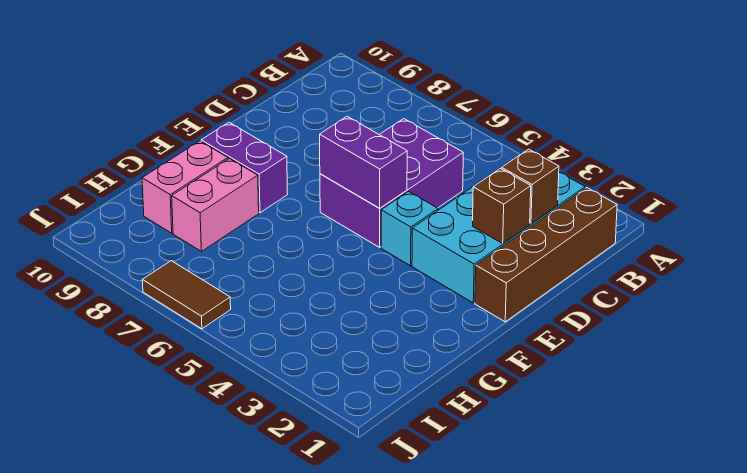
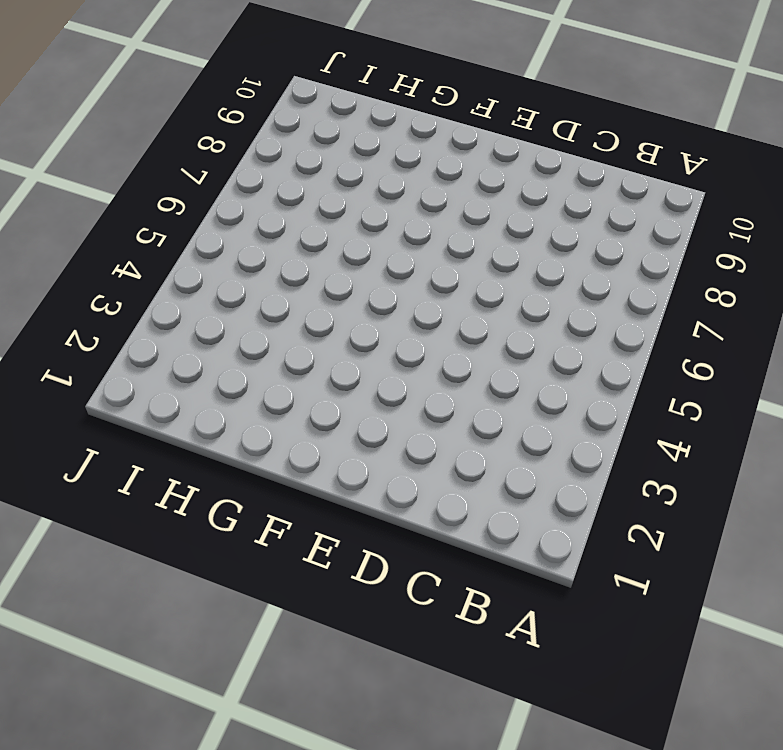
none -> brown 1x4 brick [475,188,617,322]
none -> cyan 2x4 brick [412,153,585,303]

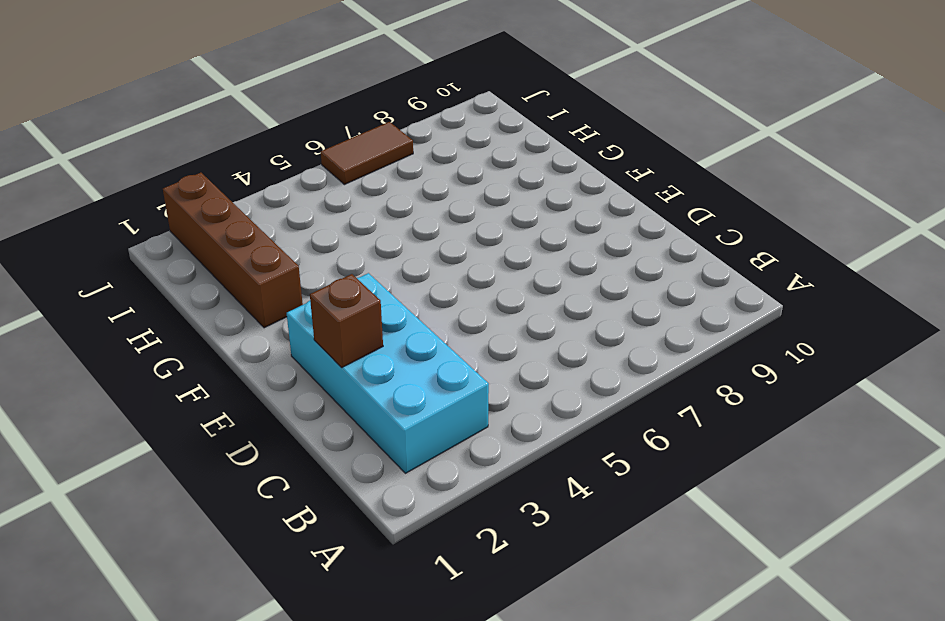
brown 1x4 brick [163,173,303,328] -> brown 1x4 brick moved to [475,188,617,322]
none -> purple 2x3 brick [320,119,463,247]
none -> cyan 1x1 brick [381,192,438,266]

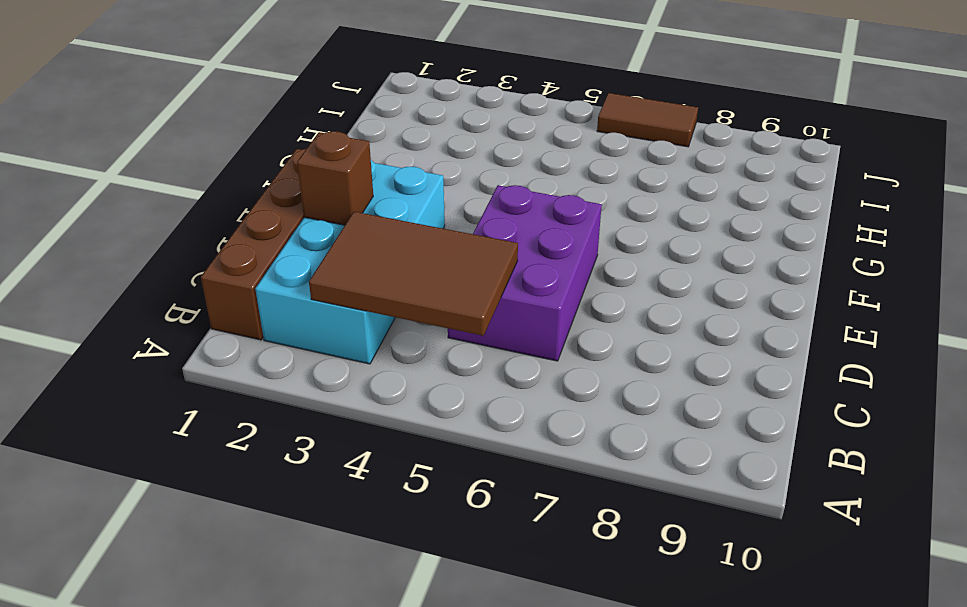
brown 2x3 tile [309,212,518,336] -> none
none -> cyan 1x1 brick [381,192,438,266]
none -> purple 1x2 brick [201,122,288,213]

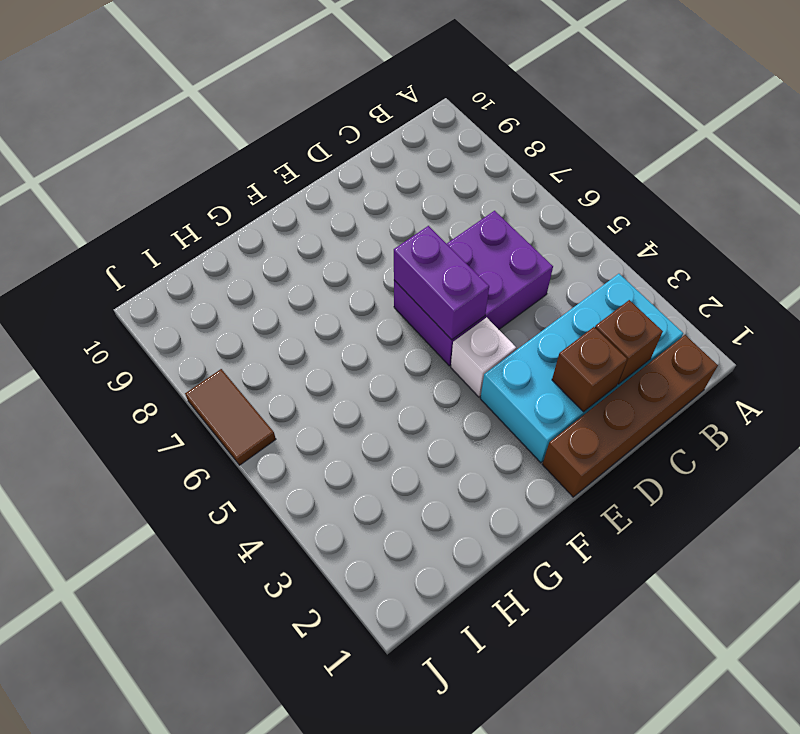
white 1x1 brick [451,317,516,397] -> cyan 1x1 brick [381,192,438,266]
none -> purple 1x2 brick [201,122,288,213]
none -> pink 1x2 brick [172,158,259,251]

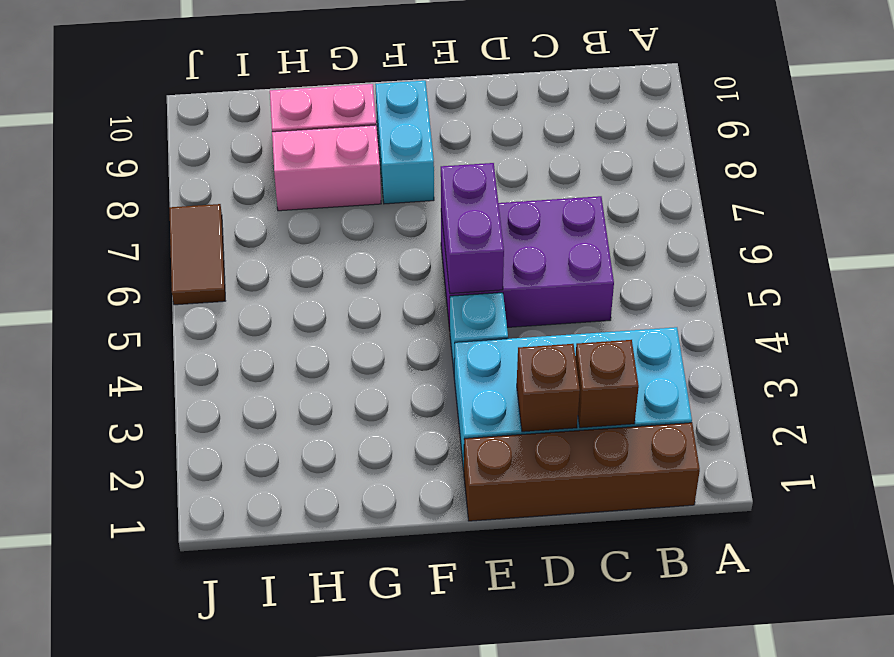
cyan 1x2 brick [375,81,434,204] -> purple 1x2 brick [201,122,288,213]

